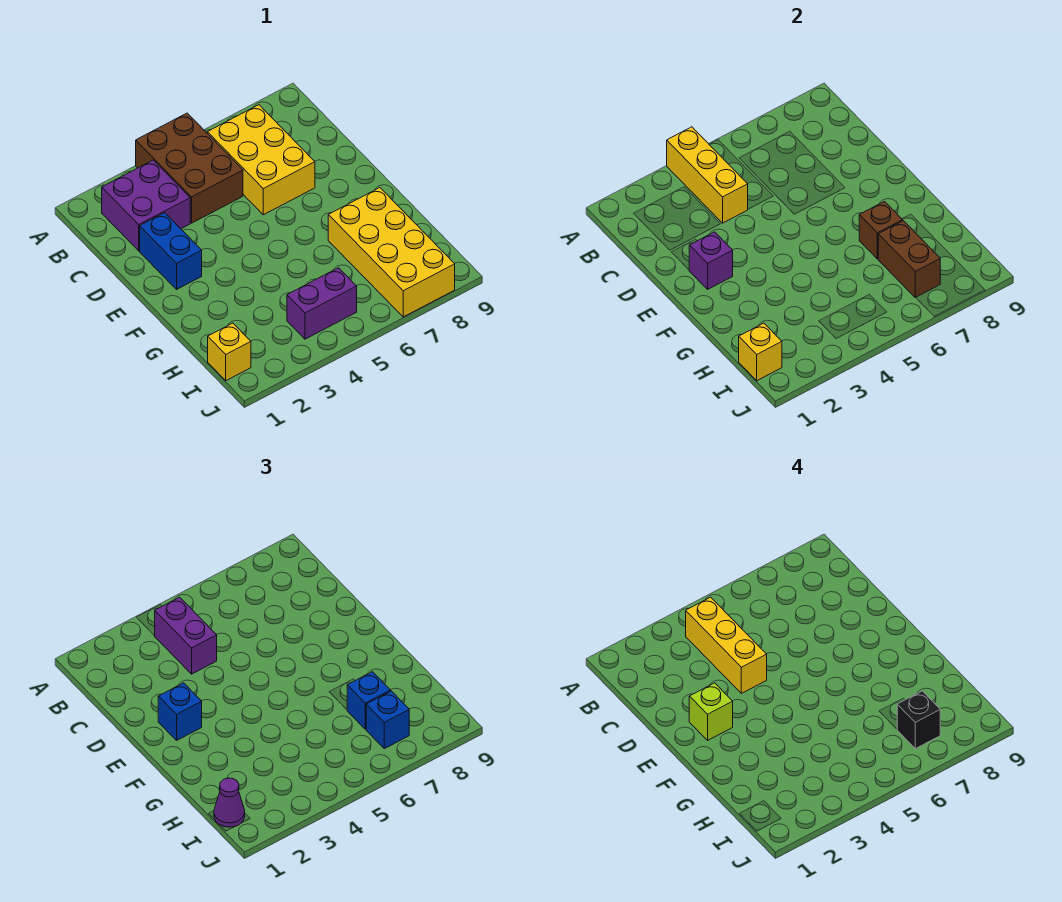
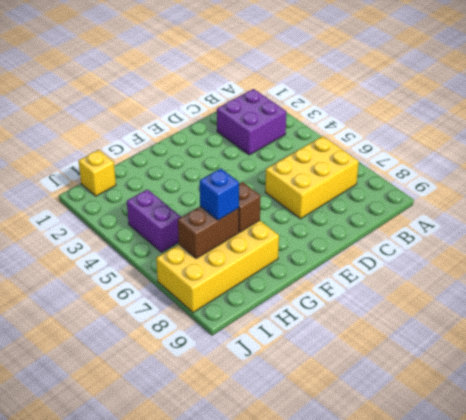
none -> brown 2x3 brick [136,113,243,223]
none -> blue 1x2 brick [140,213,202,289]
none -> yellow 1x3 brick [667,127,748,223]

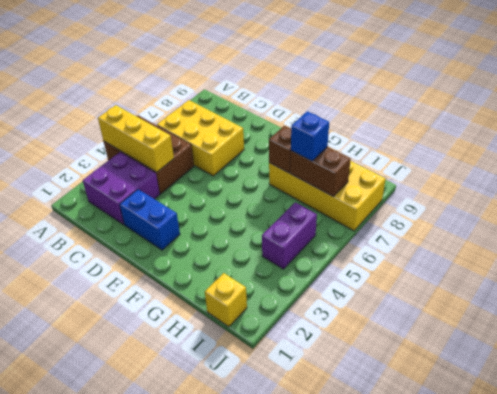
none -> purple 1x1 brick [689,232,733,289]
none -> yellow 1x1 brick [739,323,782,381]
none -> purple 1x2 brick [155,597,217,674]

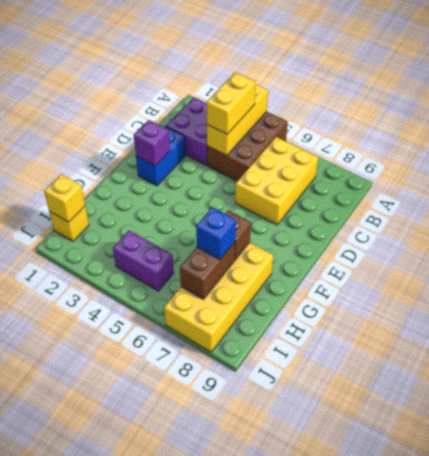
yellow 1x2 brick [206,72,256,134] -> purple 1x2 brick [155,597,217,674]
none -> blue 1x1 brick [158,683,202,740]
none -> purple 1x1 cone [214,778,245,827]
none -> blue 1x1 brick [366,691,409,749]

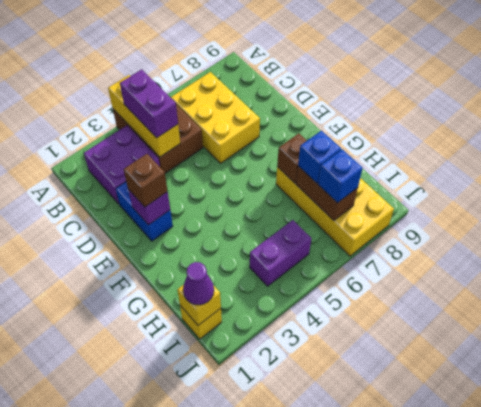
brown 1x1 brick [124,154,168,207] -> blue 1x1 brick [158,683,202,740]
none -> yellow 1x3 brick [686,597,767,693]
none -> lime 1x1 brick [689,683,733,740]
none -> black 1x1 brick [897,691,940,749]

